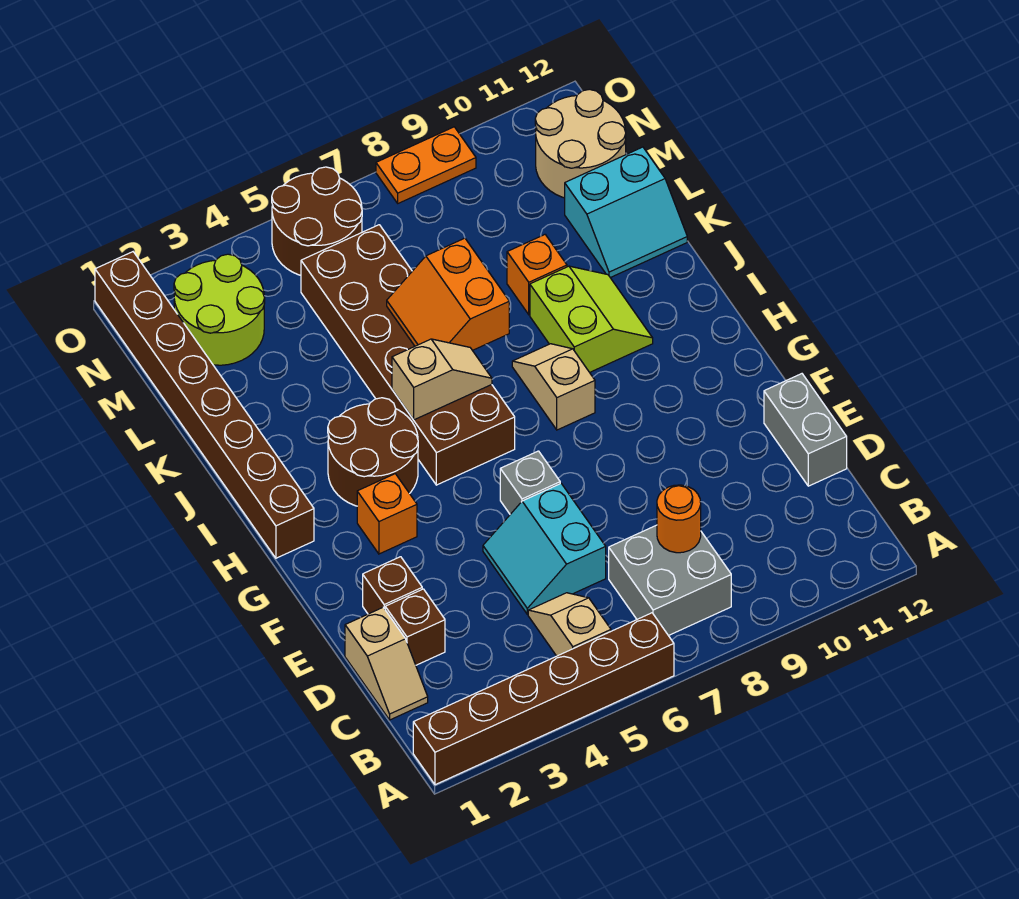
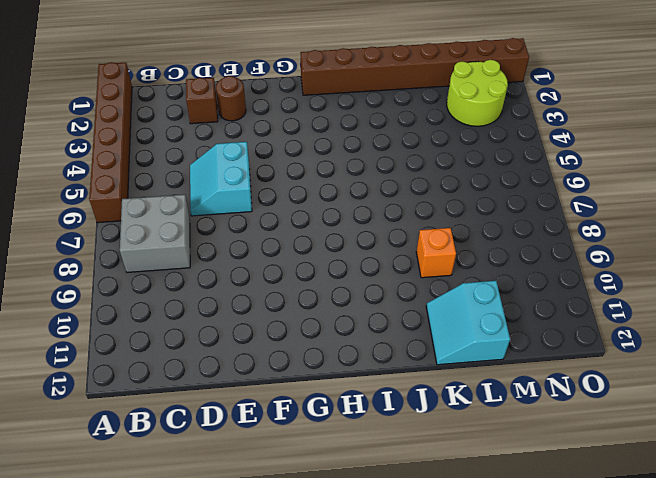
cyan 2x2 slope [190,142,252,216] -> cyan 2x2 slope turned to [483,483,606,614]
brown 1x1 round brick [216,76,246,121] -> brown 1x1 brick [363,557,422,614]
none -> tan 1x2 slope [528,593,611,656]
none -> tan 1x2 slope [345,608,428,720]
none -> grey 1x2 brick [764,374,847,486]

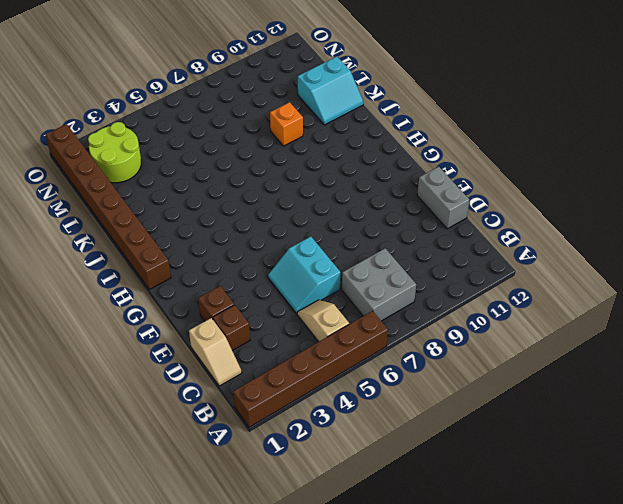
none -> grey 1x1 brick [500,451,560,514]
none -> orange 1x1 brick [357,474,417,554]
none -> brown 2x2 round brick [328,398,418,506]

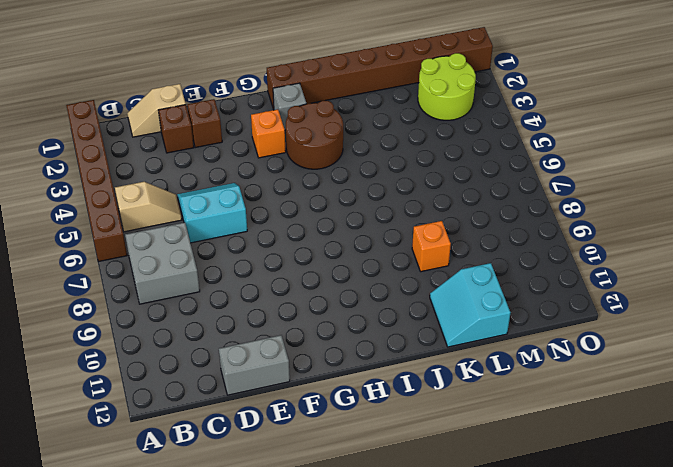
grey 1x1 brick [273,83,306,130] -> grey 1x1 brick moved to [500,451,560,514]
none -> brown 2x6 brick [301,225,515,485]
none -> tan 1x2 slope [512,344,595,430]
none -> lime 2x2 slope [530,266,653,372]

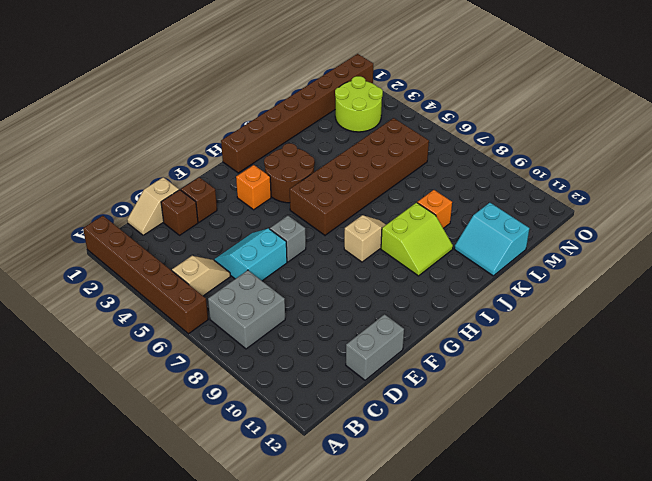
none -> tan 2x2 round brick [535,89,626,198]
none -> brown 2x2 round brick [272,167,362,275]
none -> orange 1x2 plate [376,127,476,203]

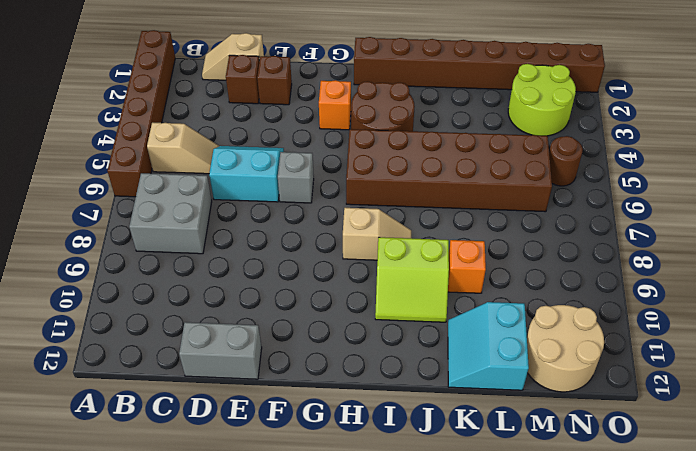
brown 1x1 round brick [549,136,583,186] -> brown 2x2 round brick [272,167,362,275]
none -> orange 1x2 plate [376,127,476,203]
none -> orange 1x1 round brick [657,485,701,553]
none -> tan 1x2 slope [392,339,492,420]

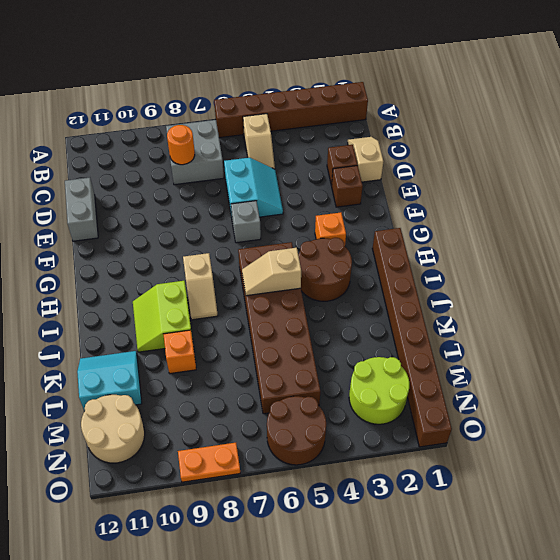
none -> orange 2x2 slope [387,238,509,350]

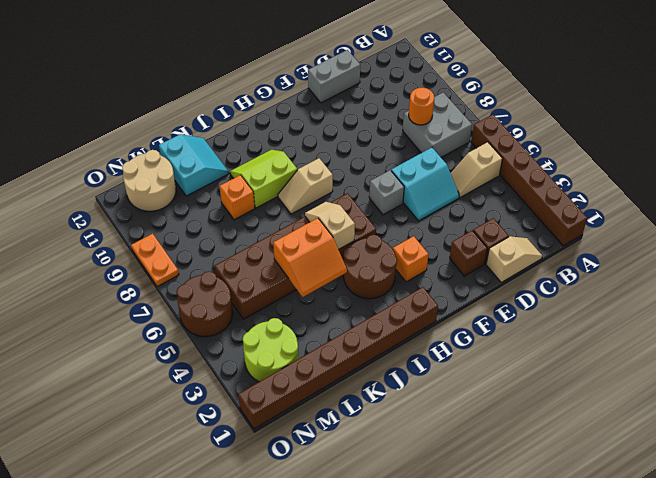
orange 2x2 slope [273,218,347,297] -> orange 2x2 slope moved to [387,238,509,350]

